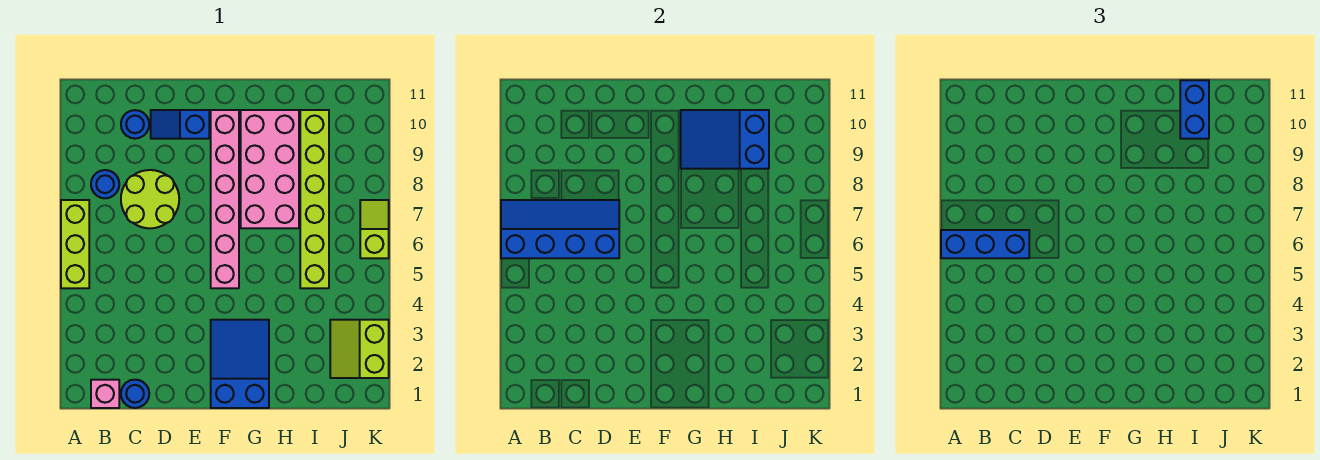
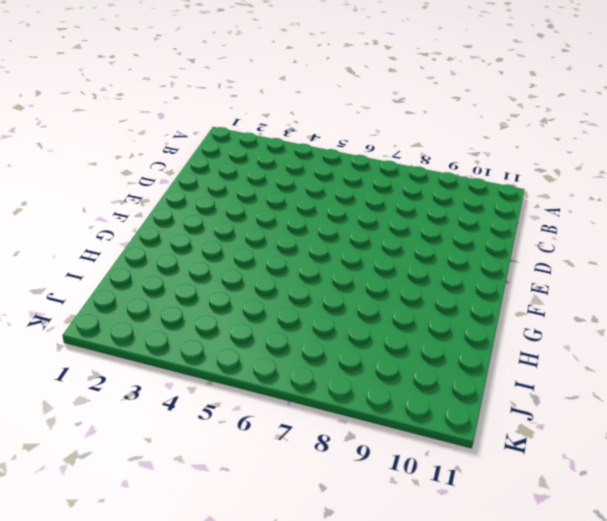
none -> lime 1x3 brick [61,200,89,288]
none -> pink 1x1 brick [91,380,119,408]
none -> blue 1x1 round brick [91,170,119,198]

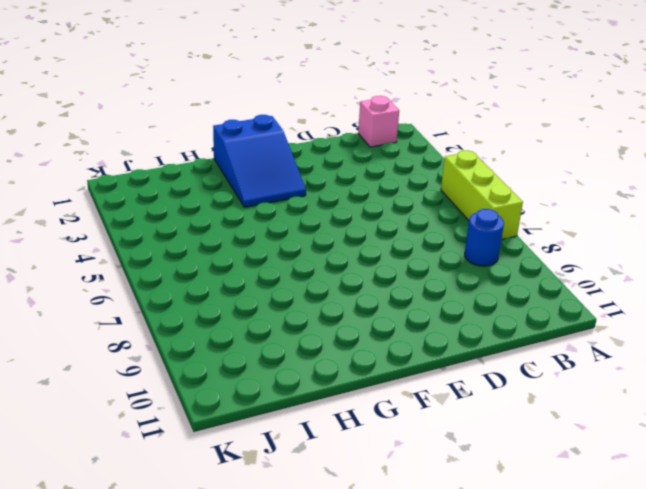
none -> blue 1x1 round brick [121,380,149,408]
none -> lime 2x2 round brick [121,170,179,228]
none -> blue 1x1 round brick [121,110,149,139]

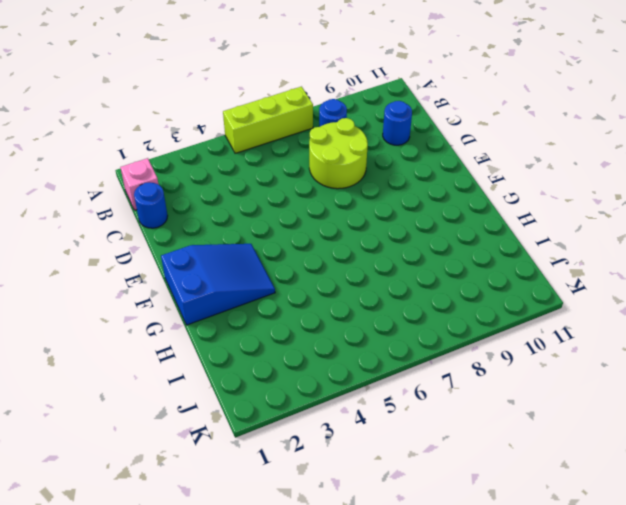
none -> blue 1x2 slope [151,110,209,139]
none -> pink 1x6 brick [211,110,239,288]
none -> pink 2x4 brick [241,110,299,228]

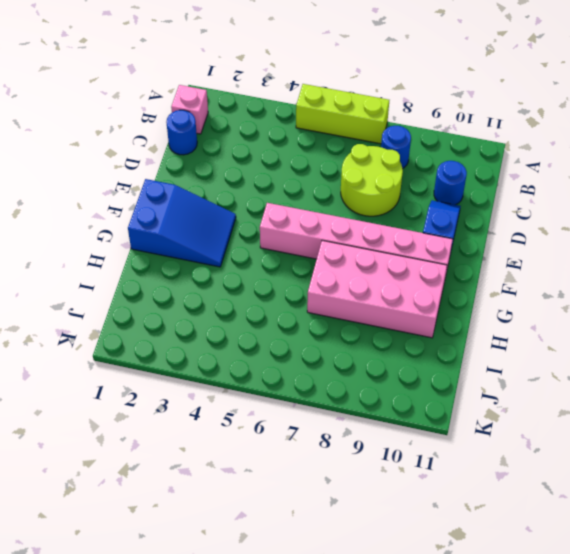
none -> lime 1x6 brick [300,110,329,288]
none -> lime 2x2 slope [330,320,389,378]
none -> lime 1x2 slope [360,200,389,258]

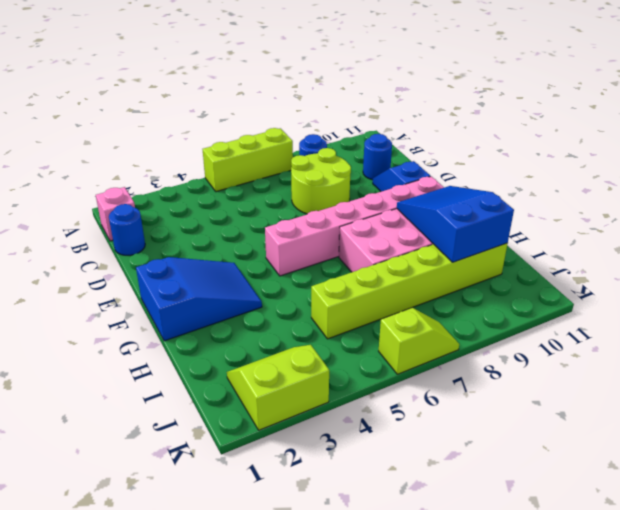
none -> blue 2x4 slope [501,200,619,258]
none -> blue 1x3 brick [941,230,1029,258]
none -> blue 1x2 brick [1180,80,1209,139]

